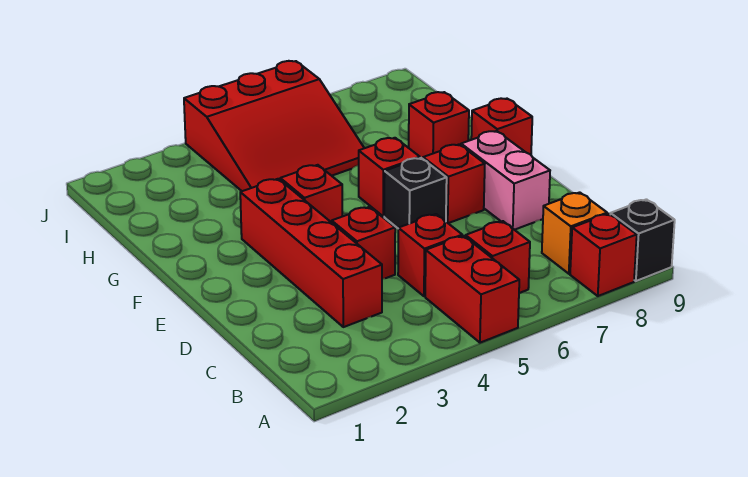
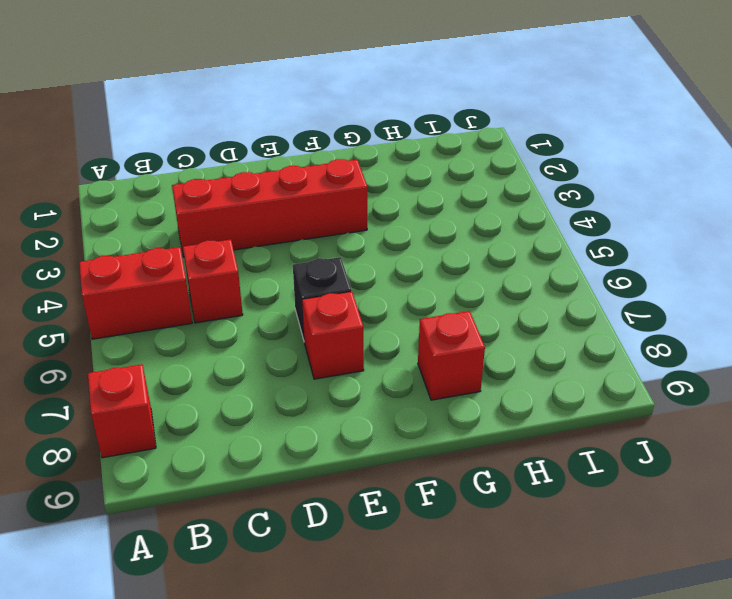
none -> black 1x1 brick [610,199,675,281]
none -> red 1x1 brick [466,221,530,293]
none -> orange 1x1 brick [542,192,607,274]

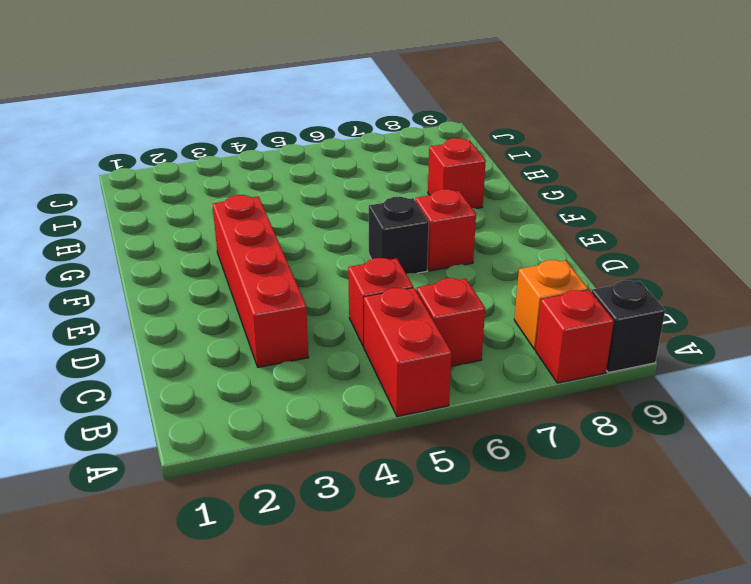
none -> red 1x1 brick [332,207,395,279]
none -> pink 1x2 brick [461,131,550,230]
none -> red 1x1 brick [280,165,342,223]

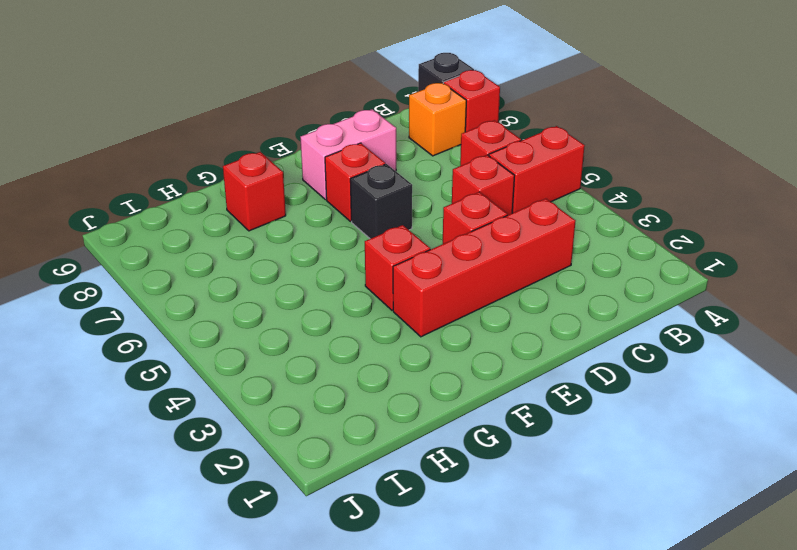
none -> red 1x1 brick [359,138,420,216]
none -> red 1x1 brick [471,98,532,155]
none -> red 3x3 slope [184,61,364,191]

